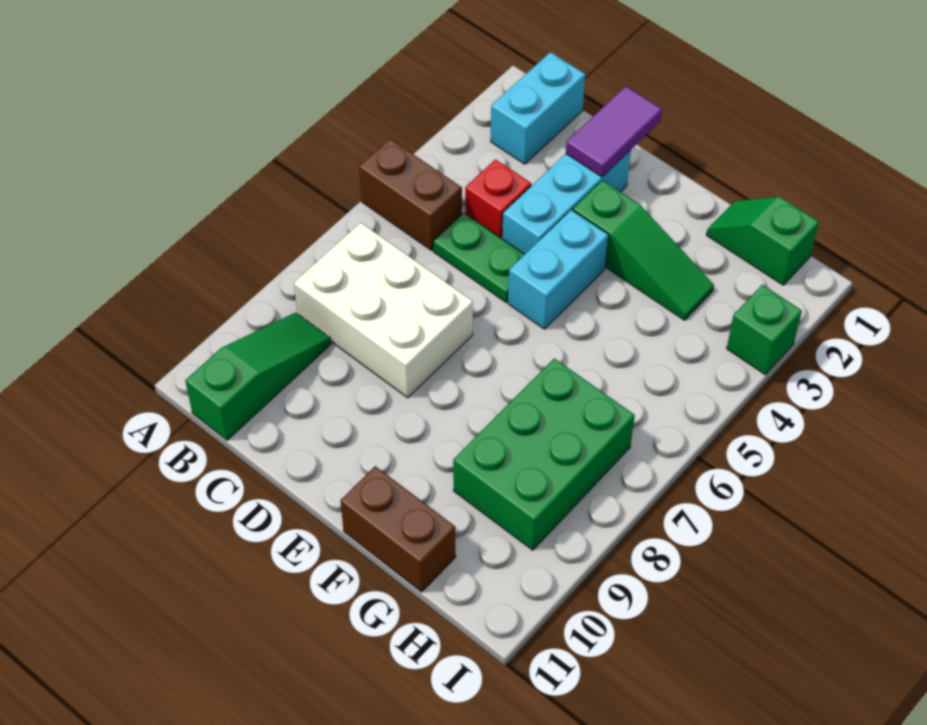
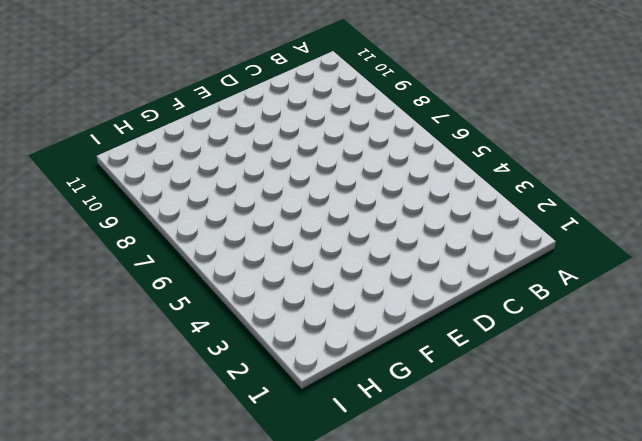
none -> brown 1x2 brick [359,139,462,250]
none -> cyan 1x2 brick [491,52,585,164]
none -> white 2x3 brick [294,223,473,398]

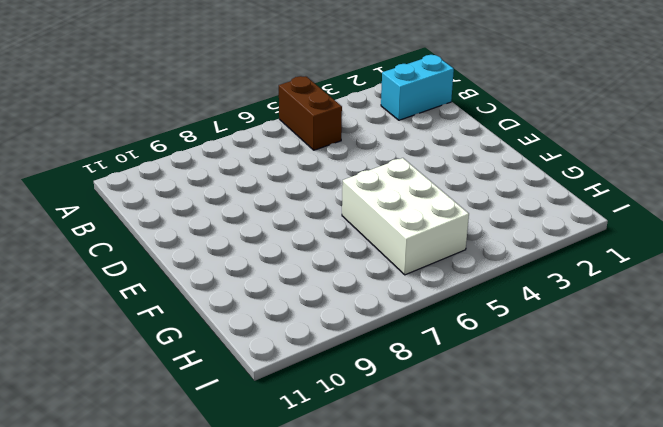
white 2x3 brick [342,158,469,275] -> white 2x3 brick moved to [294,223,473,398]
none -> green 1x3 slope [185,313,331,440]
none -> red 1x1 brick [465,160,531,238]
none -> green 1x2 plate [433,213,525,302]

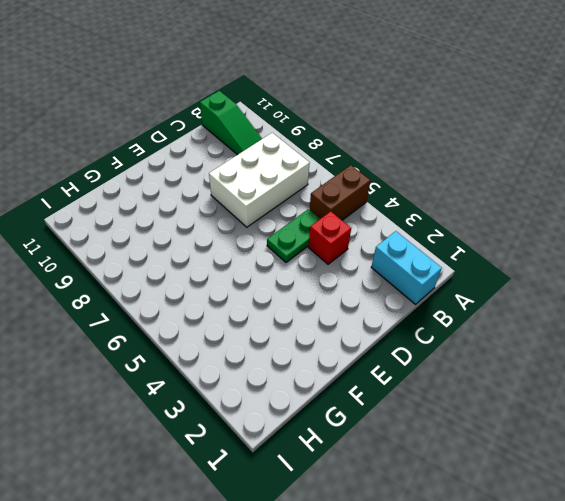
none -> cyan 1x3 brick [502,150,631,254]
none -> green 1x3 slope [573,180,714,320]
none -> cyan 1x2 brick [508,210,609,329]

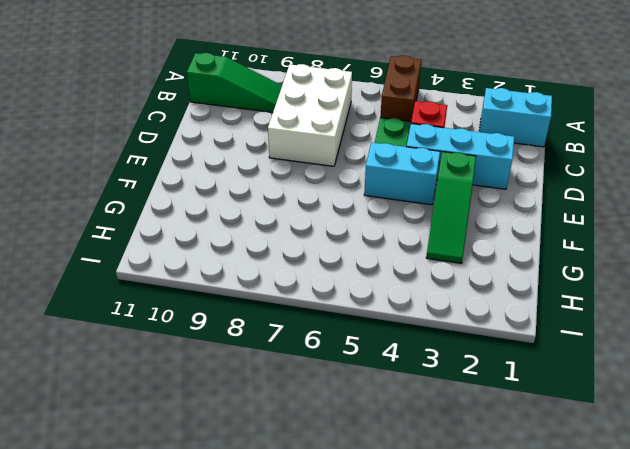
none -> brown 1x2 brick [340,466,456,592]
none -> green 1x2 slope [706,197,819,285]
none -> green 2x3 brick [453,359,635,550]

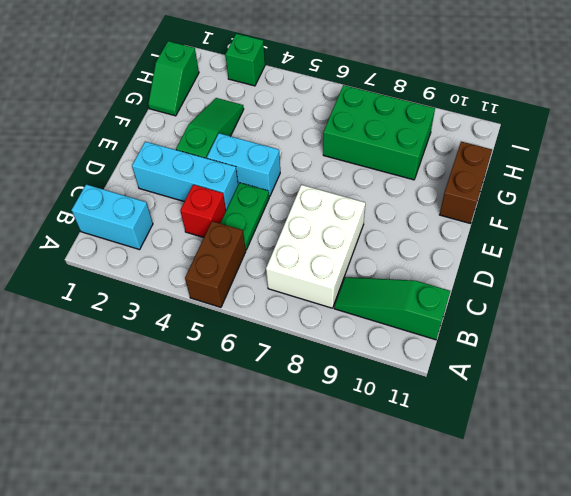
none -> purple 1x2 tile [566,86,662,177]

